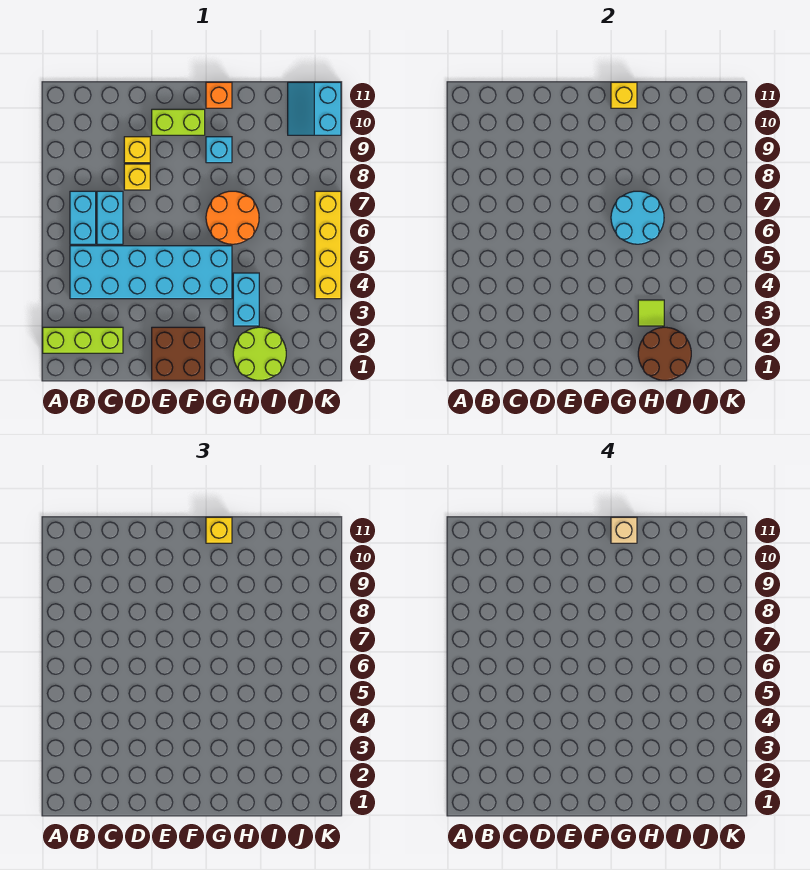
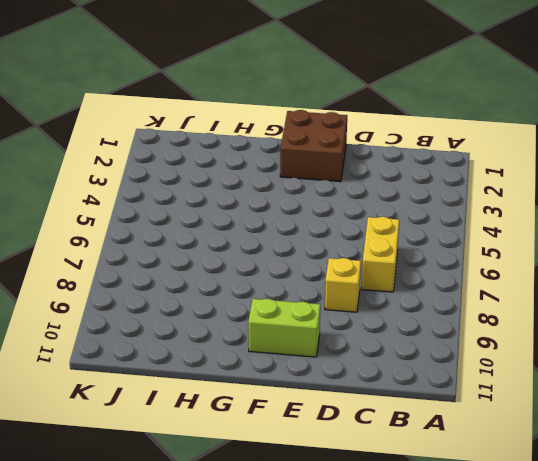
yellow 1x2 brick [361,217,399,292] -> cyan 1x2 brick [97,191,123,244]
none -> lime 1x3 brick [43,327,123,353]
none -> cyan 2x6 brick [70,246,232,299]
none -> cyan 1x2 brick [70,191,96,244]

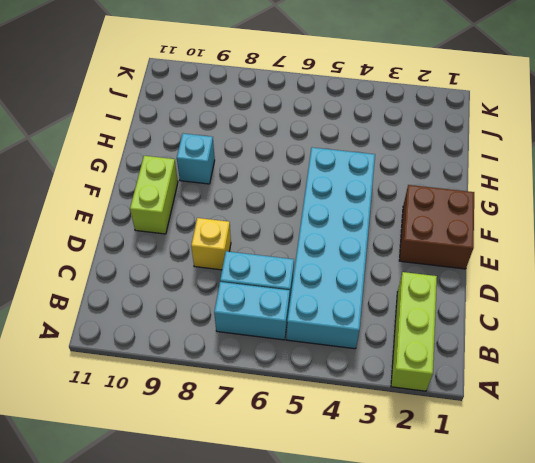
none -> yellow 1x1 brick [124,137,150,163]
none -> orange 2x2 round brick [206,191,259,244]
none -> orange 1x1 brick [206,82,232,108]

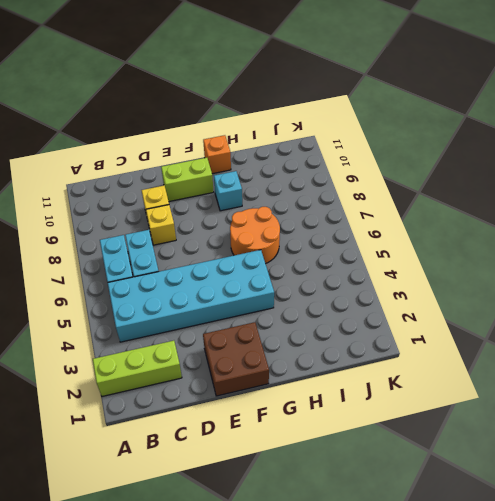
none -> lime 2x2 round brick [233,327,286,380]
none -> cyan 1x2 brick [233,273,259,326]
none -> cyan 2x2 slope [288,82,341,135]

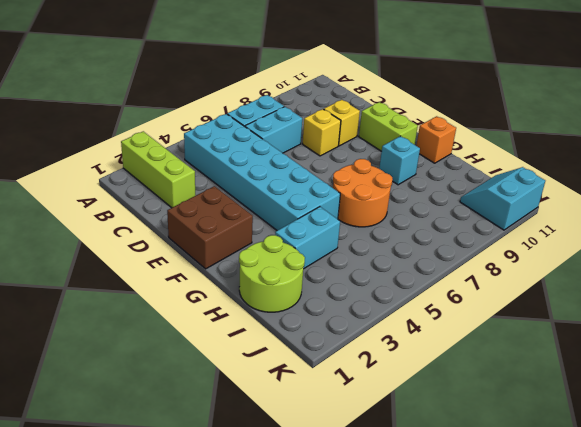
none -> yellow 1x4 brick [315,191,341,299]
none -> cyan 2x2 round brick [611,191,664,244]
none -> yellow 1x1 brick [611,82,637,108]

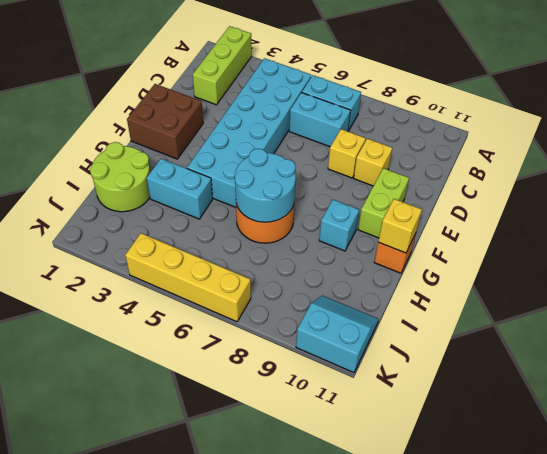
none -> brown 2x2 round brick [638,327,691,380]
none -> lime 1x1 tile [638,300,664,326]
none -> yellow 1x1 brick [206,517,232,543]

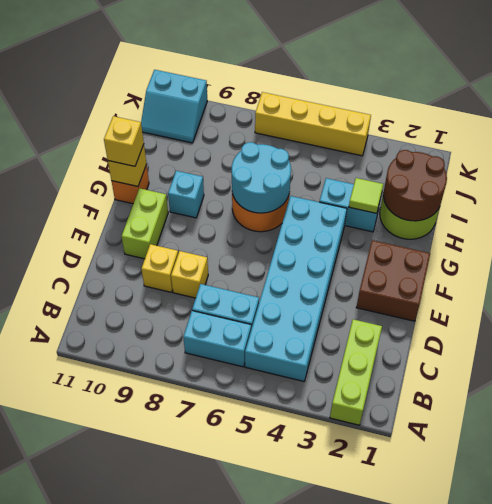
none -> tan 1x1 brick [611,517,637,543]

